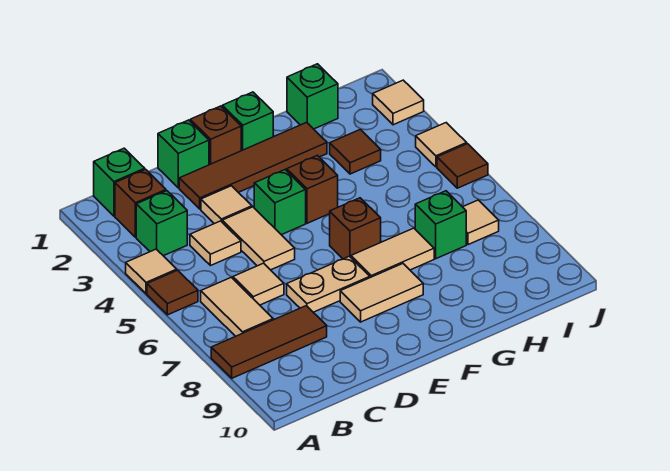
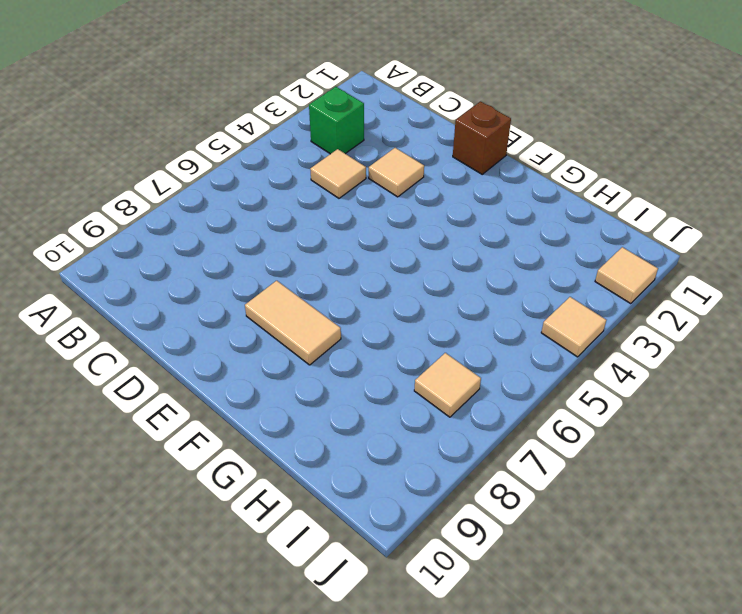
none -> tan 1x1 tile [126,249,177,294]
none -> brown 1x1 tile [147,270,198,315]
none -> brown 1x3 tile [211,306,327,378]

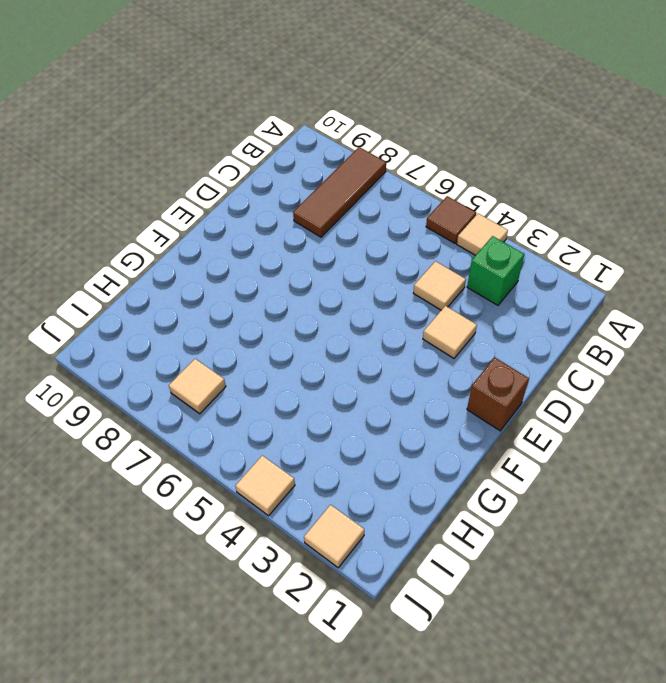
none -> green 1x1 brick [94,148,145,216]
none -> brown 1x1 brick [115,169,166,237]
none -> tan 1x2 tile [201,277,273,336]

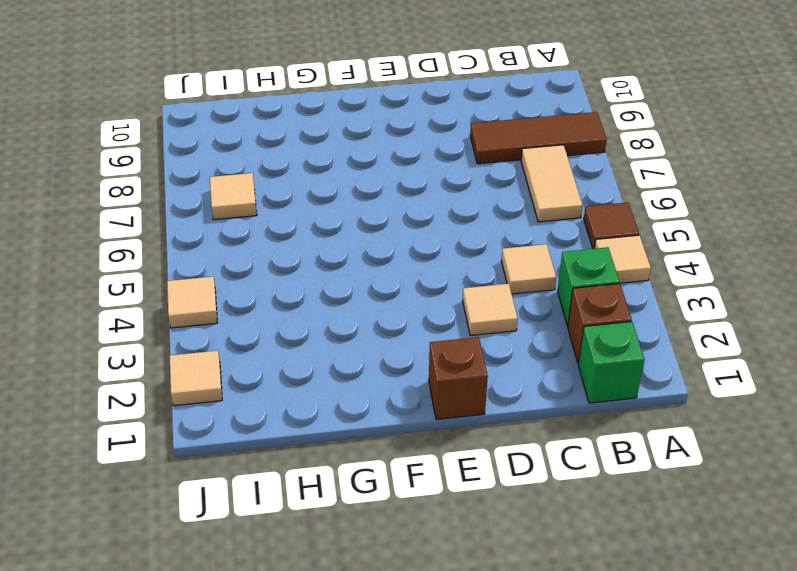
none -> tan 1x1 tile [233,263,284,305]
none -> green 1x1 brick [158,120,209,188]
none -> brown 1x4 tile [179,122,327,209]

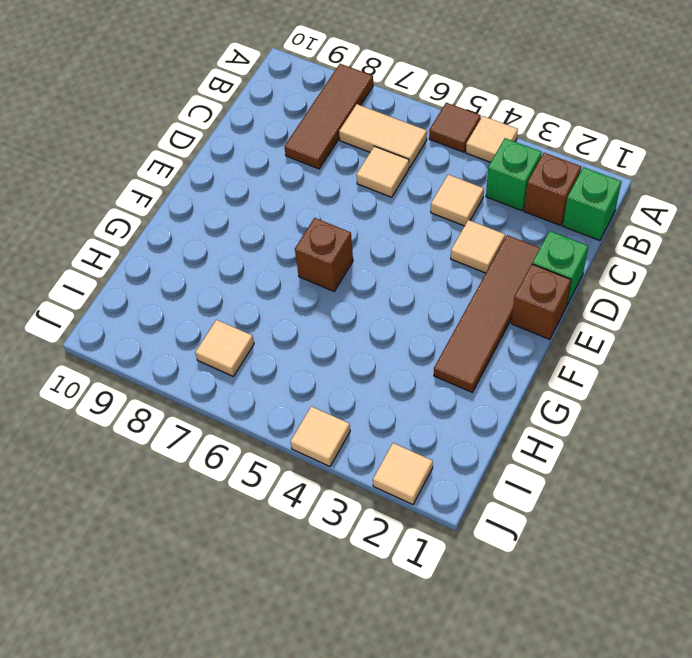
none -> tan 1x2 tile [222,207,295,270]
none -> tan 1x2 plate [287,256,370,312]
none -> green 1x1 brick [254,170,306,235]

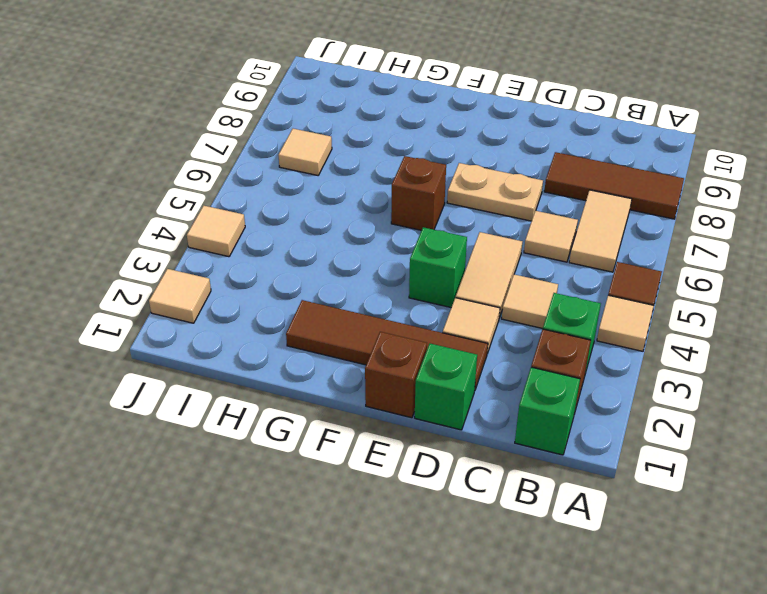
none -> tan 1x2 tile [340,264,423,322]
none -> green 1x1 brick [222,92,273,151]
none -> brown 1x1 brick [287,155,338,223]

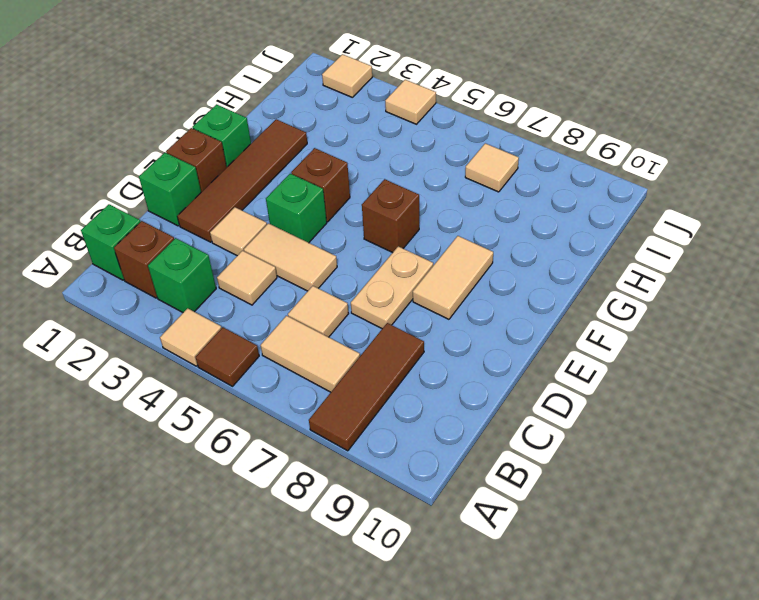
none -> tan 1x2 tile [351,228,434,278]
none -> green 1x1 brick [287,64,338,129]
none -> brown 1x1 tile [330,130,381,174]

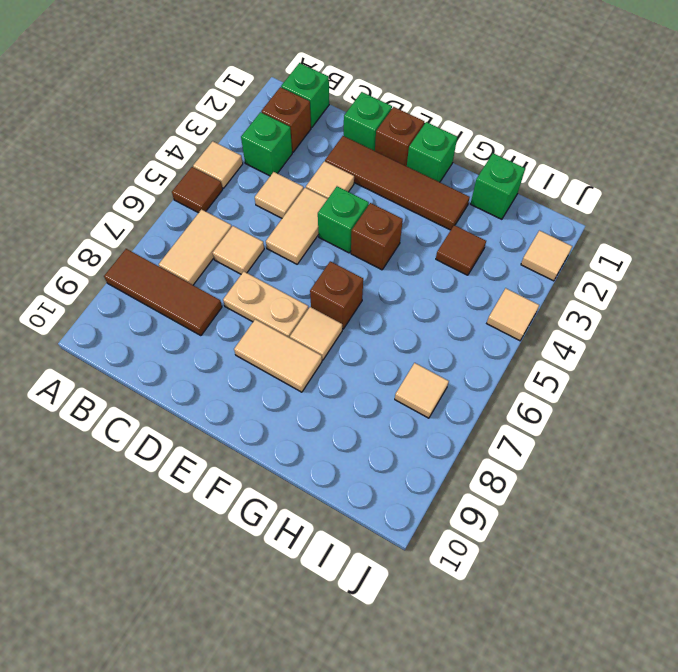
tan 1x1 tile [290,307,342,360] -> tan 1x2 tile [351,228,434,278]
none -> green 1x1 brick [415,191,466,259]
none -> brown 1x1 tile [437,144,488,188]

